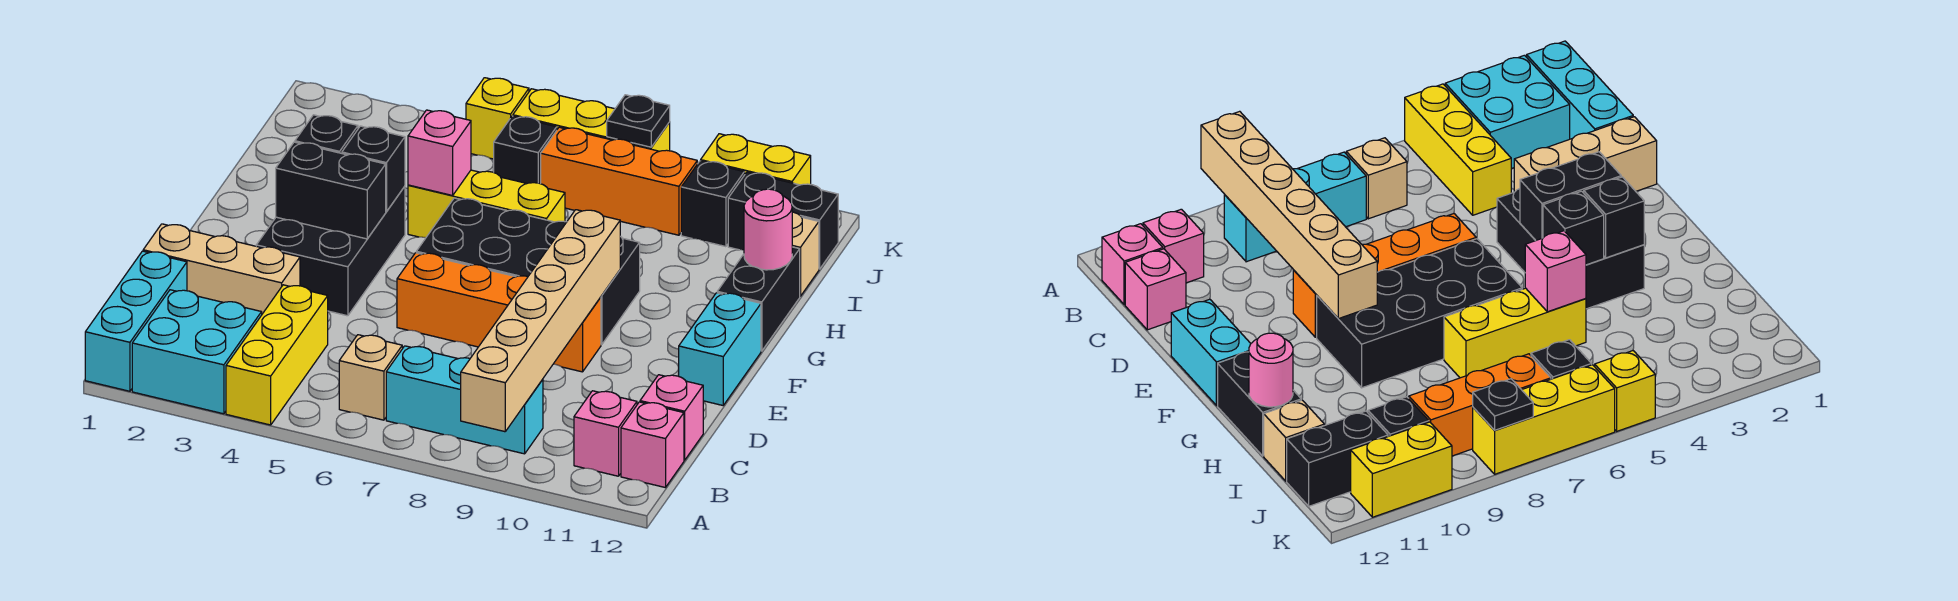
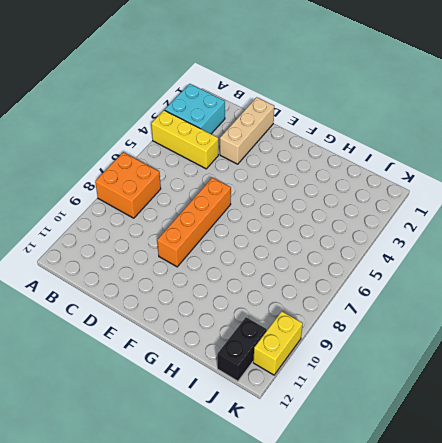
orange 2x2 brick [95,152,161,218] -> cyan 1x3 brick [386,346,543,454]
none -> cyan 1x3 brick [85,251,187,391]
none -> tan 1x1 brick [339,335,402,420]
none -> pink 1x1 brick [574,391,637,476]
none -> pink 1x1 brick [621,402,684,488]

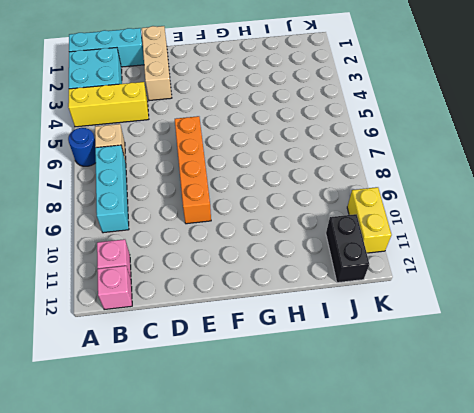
blue 1x1 round brick [68,128,96,166] -> none
none -> pink 1x1 brick [640,375,703,460]
none -> black 2x3 brick [256,186,405,316]
none -> cyan 1x2 brick [679,293,761,405]
none -> black 2x4 brick [416,198,640,345]

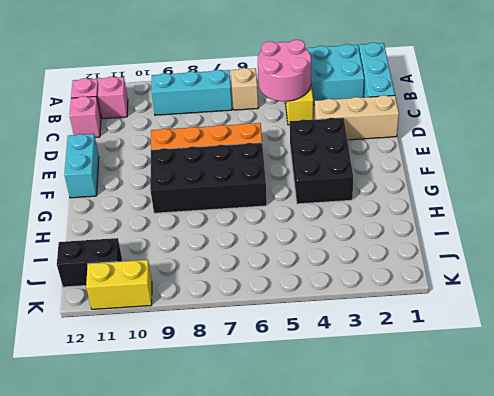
pink 2x2 round brick [258,40,311,101] -> none
none -> black 1x2 brick [717,247,800,351]
none -> yellow 1x3 brick [408,170,565,238]
none -> tan 1x1 brick [792,212,819,296]
none -> black 1x1 brick [494,116,557,184]

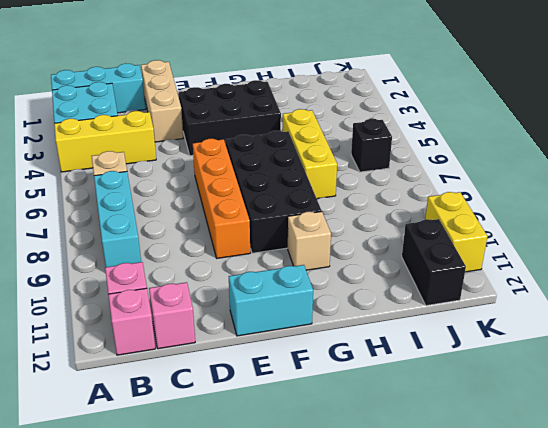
tan 1x1 brick [288,212,331,270] -> tan 1x1 brick moved to [792,212,819,296]
none -> black 1x2 brick [717,247,800,351]
none -> orange 1x3 brick [541,127,697,235]
none -> black 1x1 brick [681,161,744,247]
none -> yellow 1x1 brick [466,78,529,159]

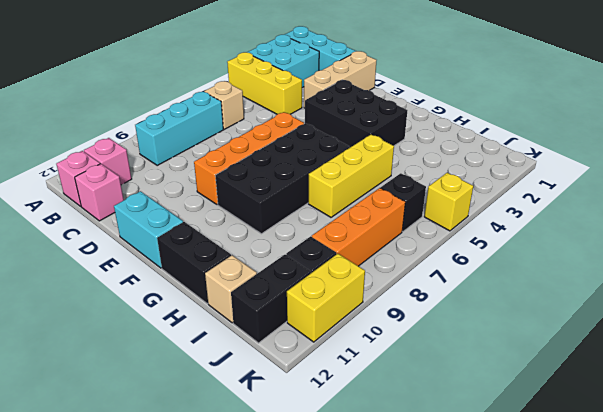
none -> yellow 1x3 brick [513,89,670,151]
none -> tan 1x6 brick [461,210,620,432]
none -> black 1x2 brick [276,142,386,239]
none -> black 1x1 brick [295,115,358,153]

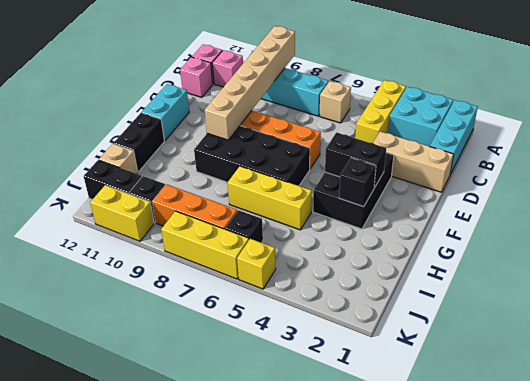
none -> black 1x1 brick [342,126,405,212]
none -> pink 1x1 brick [408,110,471,195]
none -> pink 1x1 round brick [744,189,792,270]
none -> black 1x1 plate [607,95,670,147]

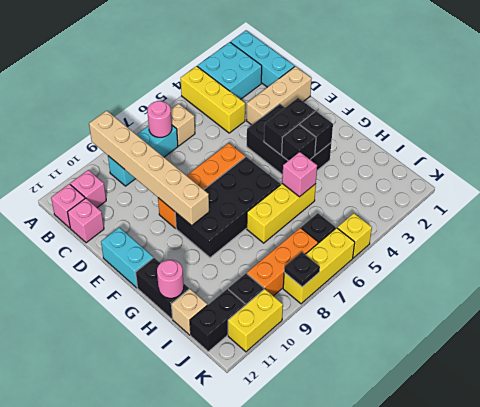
pink 1x1 round brick [147,101,172,137] -> none

